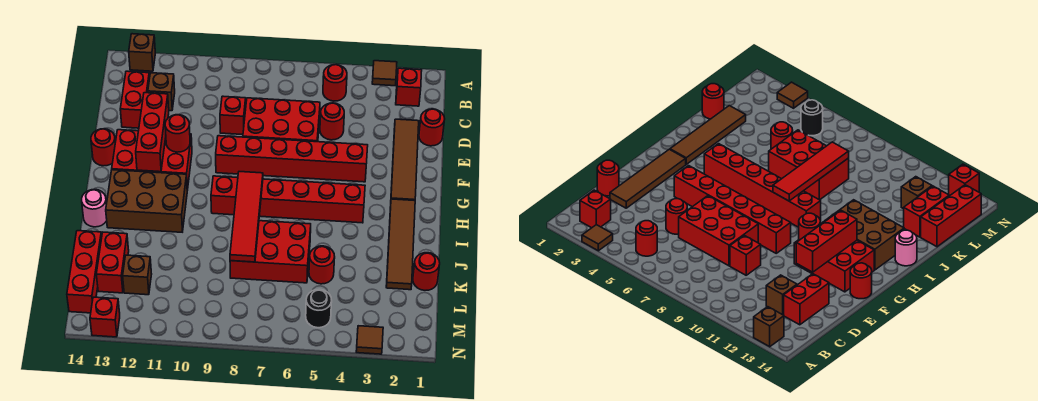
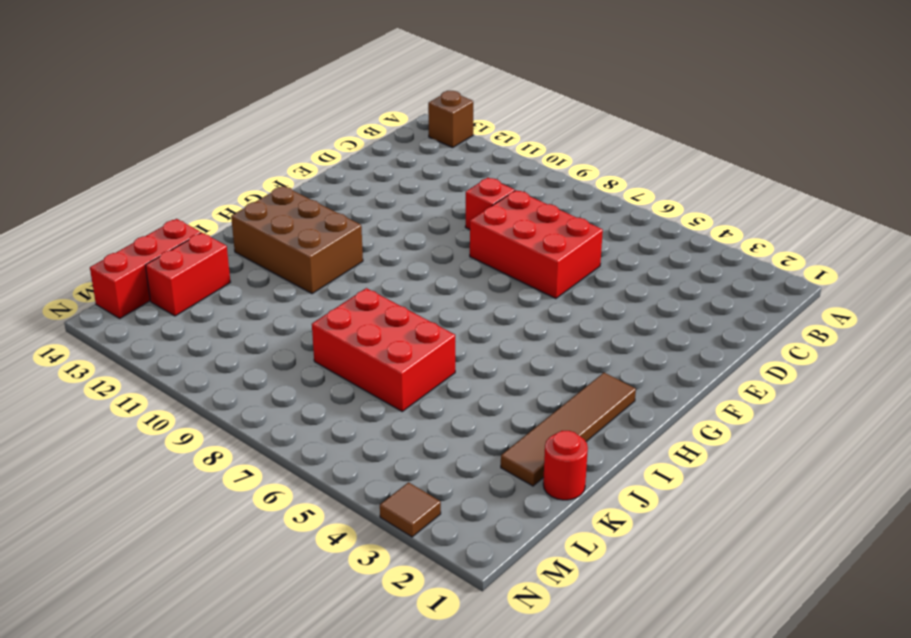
none -> brown 1x1 tile [372,61,397,86]
none -> red 1x1 brick [396,68,422,106]
none -> red 1x1 round brick [323,65,347,101]
none -> brown 1x1 brick [148,73,175,111]

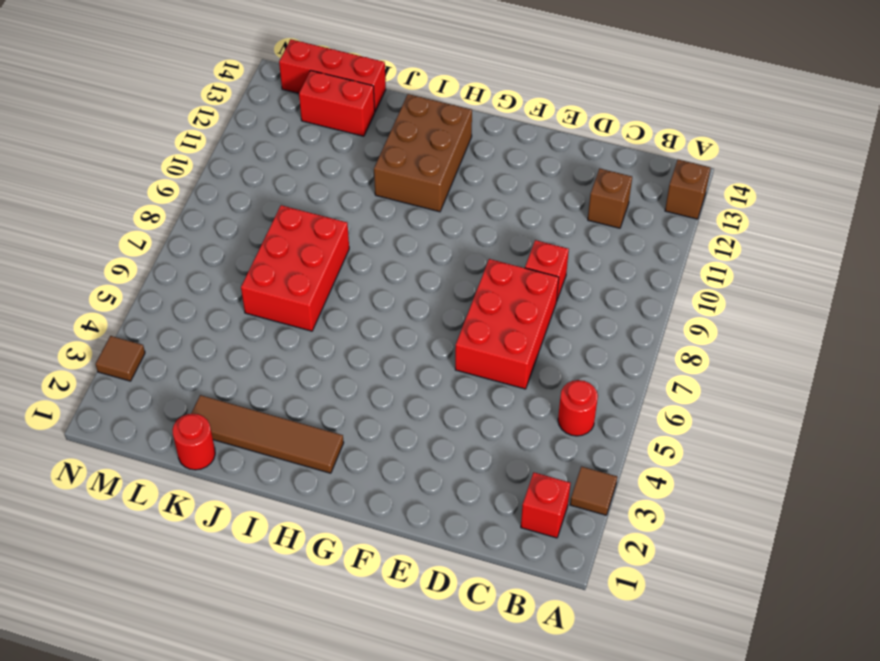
none -> red 1x2 brick [120,71,150,128]
none -> red 1x1 round brick [419,109,445,146]
none -> brown 1x4 tile [391,119,419,201]
none -> red 1x1 round brick [320,103,344,140]

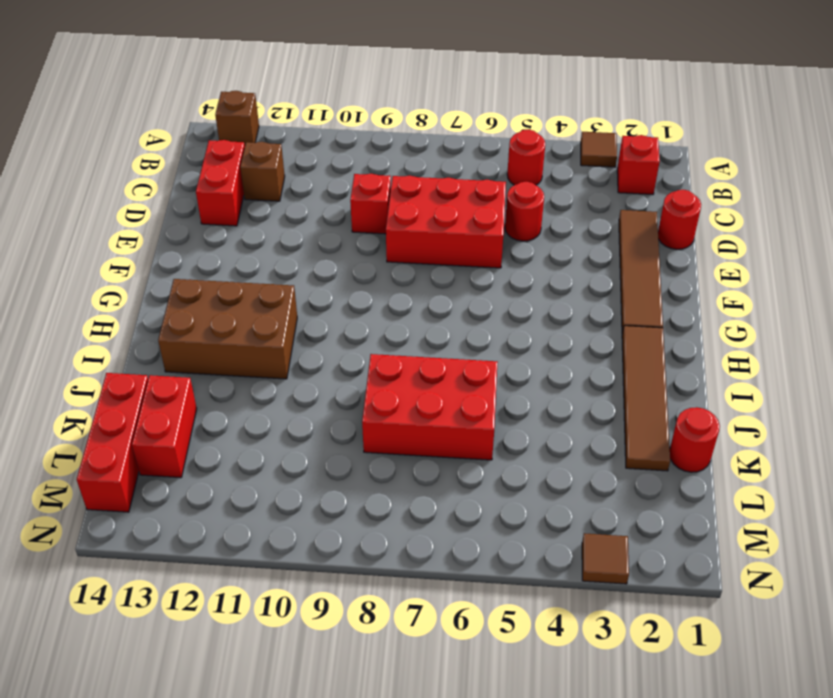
none -> red 1x6 brick [216,136,368,182]
none -> red 2x3 brick [112,130,192,190]
none -> red 1x1 round brick [91,129,115,166]
none -> red 1x6 brick [211,176,365,223]

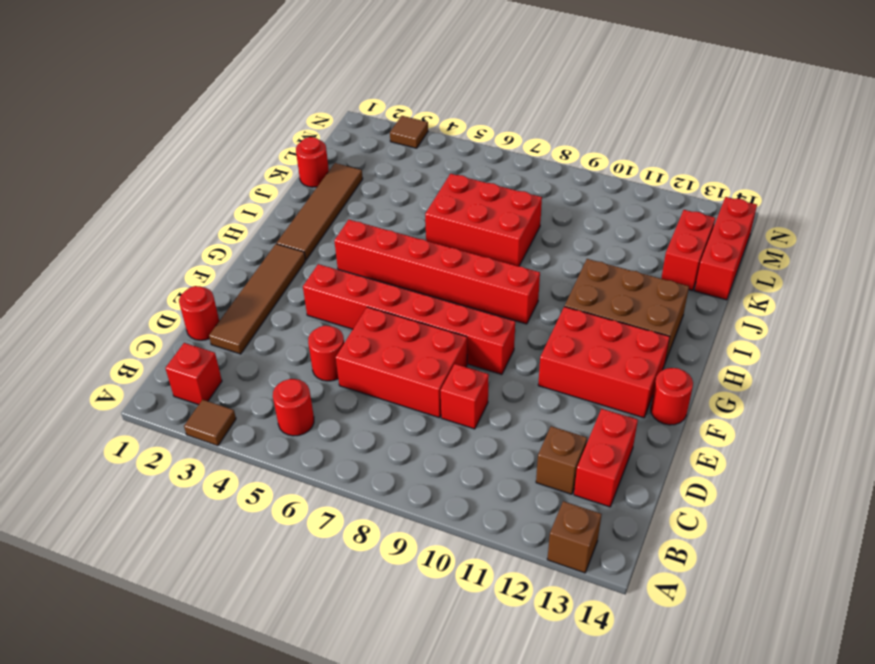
none -> pink 1x1 round brick [82,189,107,227]
none -> red 1x1 round brick [309,246,335,284]
none -> brown 1x1 brick [123,255,152,295]
none -> black 1x1 round brick [306,289,332,328]

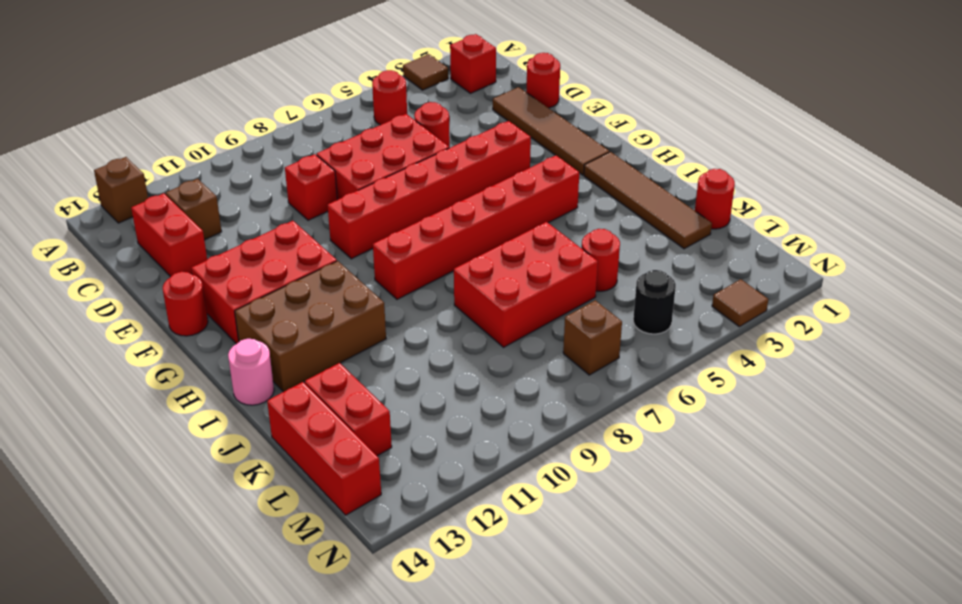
brown 1x1 brick [563,300,622,375] -> brown 1x1 brick moved to [123,255,152,295]
none -> red 1x1 brick [90,297,120,337]
none -> red 1x3 brick [136,93,169,172]
none -> red 1x1 round brick [165,115,190,152]
none -> red 1x4 tile [230,172,263,262]

